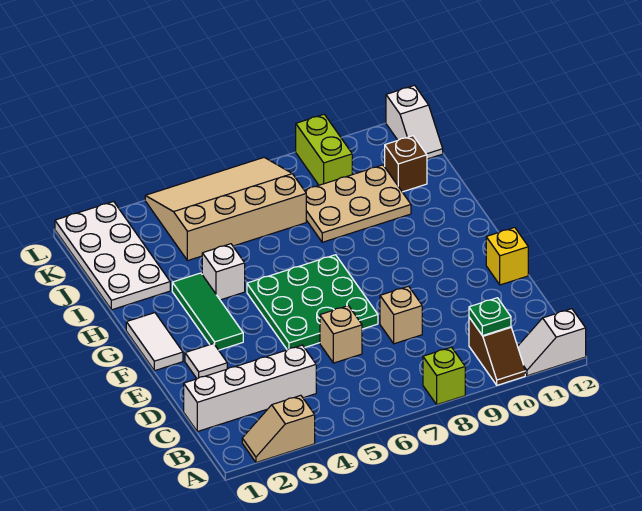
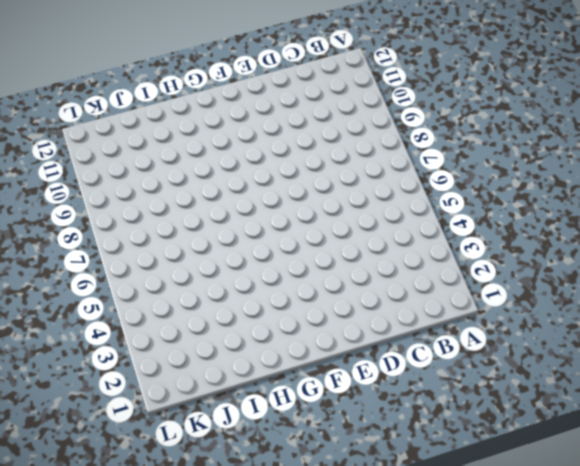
none -> tan 1x2 slope [242,395,315,462]
none -> lime 1x1 brick [423,347,465,405]
none -> brown 1x2 slope [469,317,525,385]

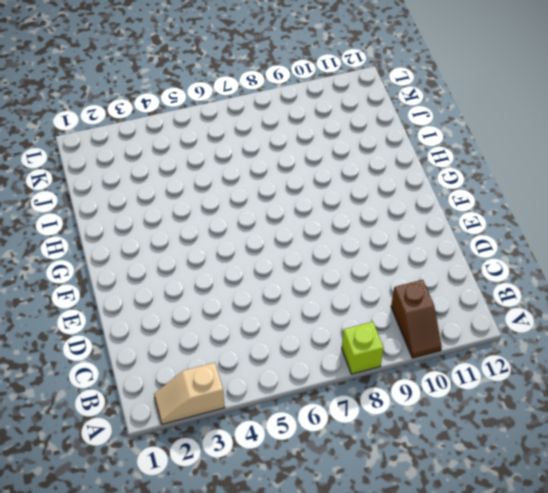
none -> white 1x2 slope [518,309,586,376]
none -> white 1x4 brick [184,345,316,432]
none -> tan 1x1 brick [320,306,362,363]

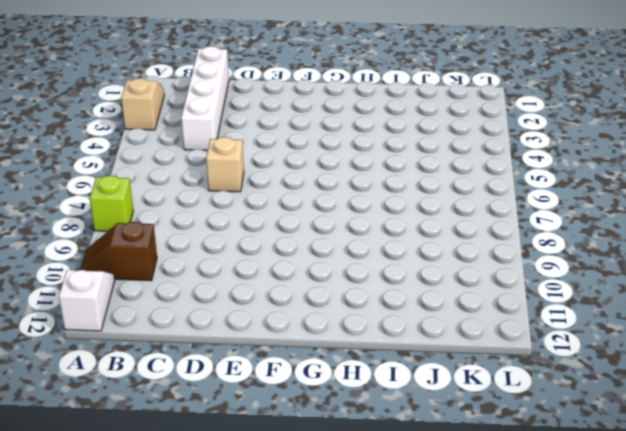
none -> tan 1x1 brick [380,286,422,344]
none -> white 1x1 tile [185,344,227,379]
none -> green 3x3 plate [247,255,378,350]

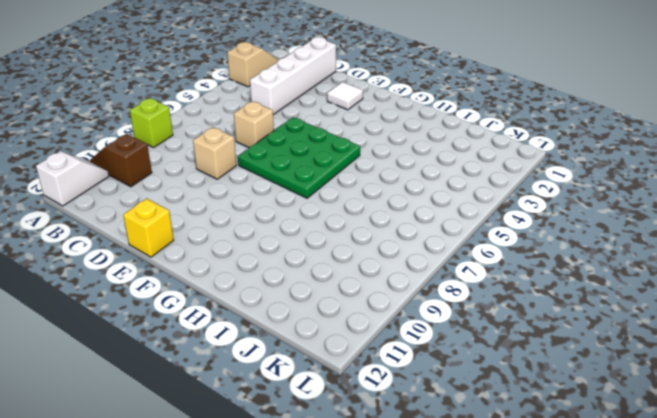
none -> white 1x2 tile [126,313,183,371]
none -> green 1x3 tile [172,273,243,350]
none -> white 1x1 brick [202,244,245,300]

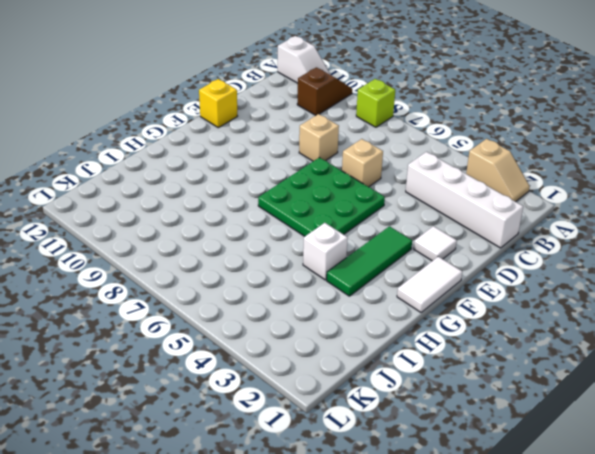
none -> white 2x4 plate [55,202,170,310]
none -> tan 2x3 plate [304,165,411,242]
none -> tan 3x4 slope [145,157,306,261]

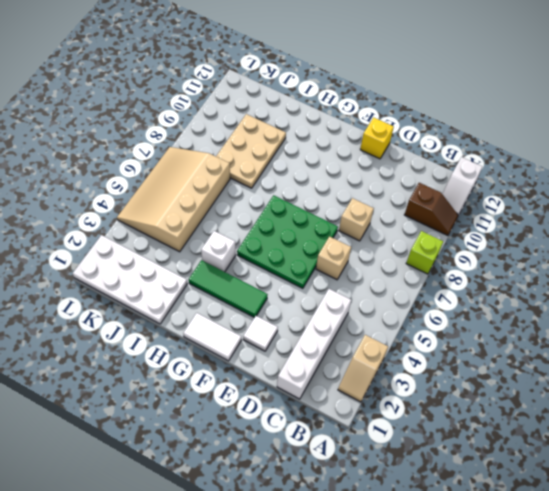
none -> brown 1x1 brick [385,136,427,192]
none -> lime 1x2 brick [296,114,352,185]
none -> white 1x2 slope [386,85,443,159]

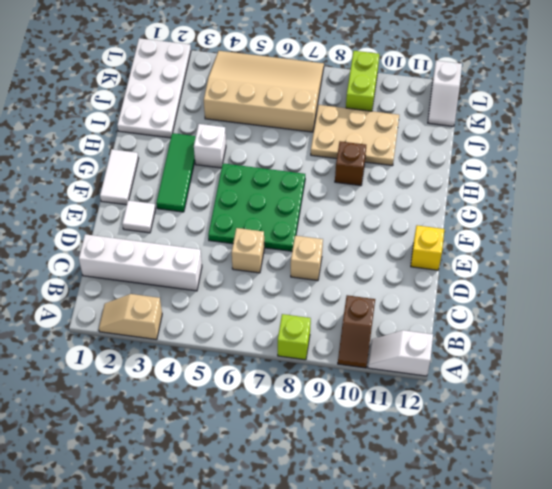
brown 1x1 brick [335,141,366,186] -> brown 1x1 brick moved to [385,136,427,192]
none -> green 1x1 plate [469,298,511,336]

